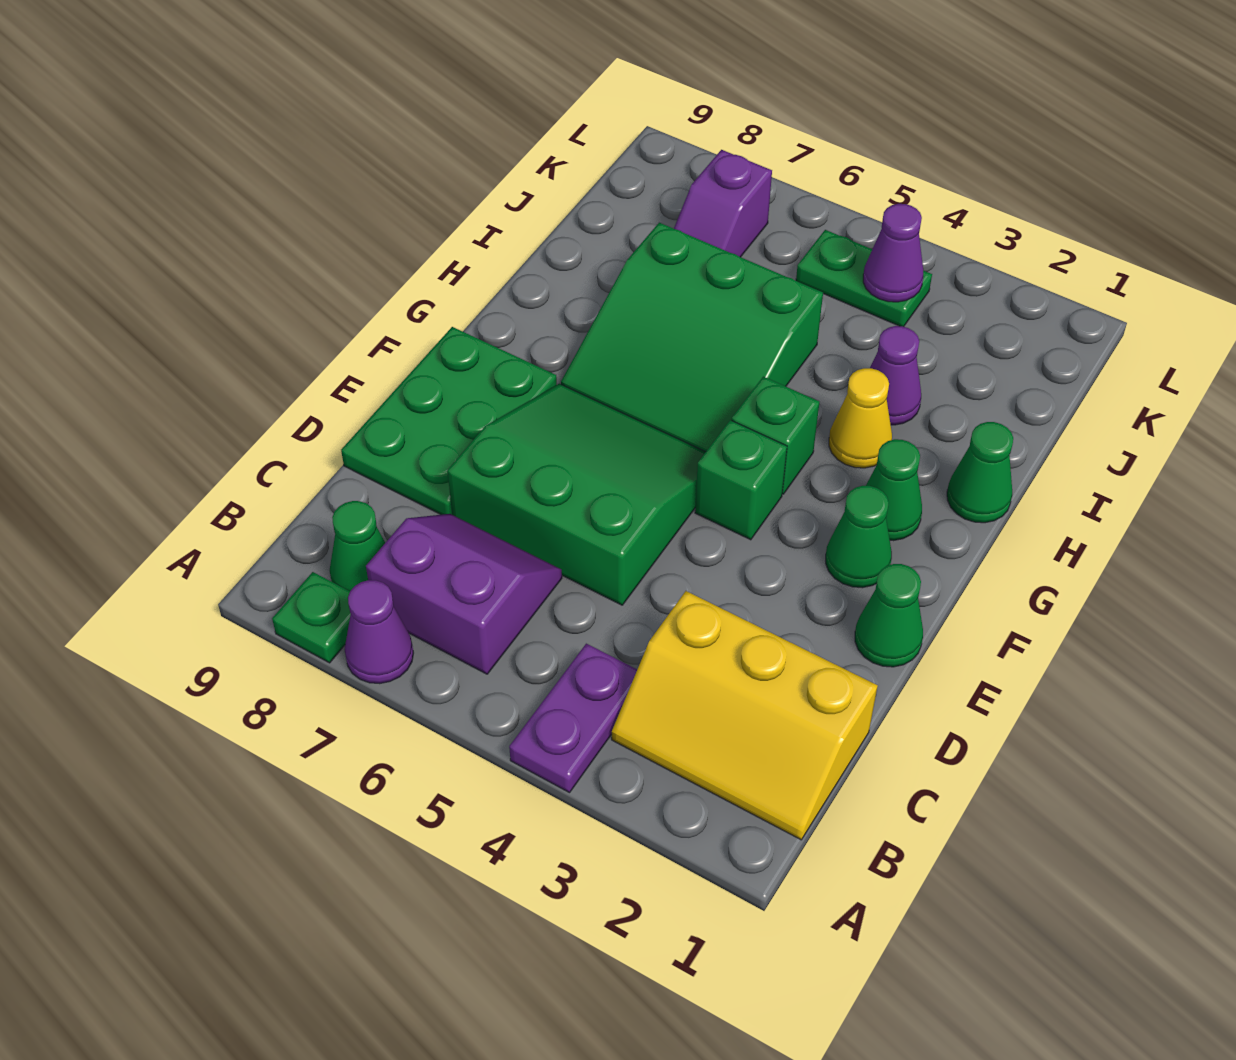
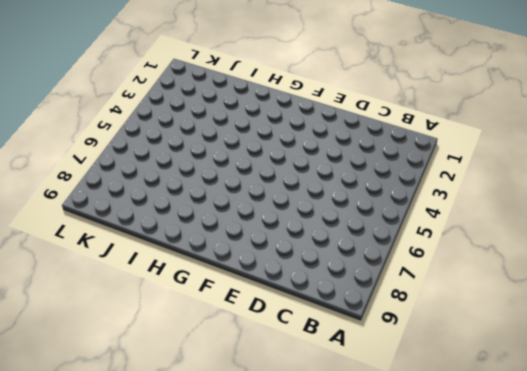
none -> purple 1x2 plate [509,644,637,793]
none -> purple 1x1 cone [345,580,413,684]
none -> green 1x1 plate [272,572,351,663]

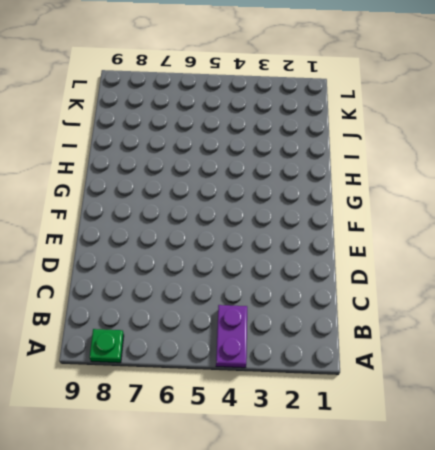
none -> purple 1x1 cone [345,580,413,684]
none -> yellow 2x3 slope [612,591,878,840]
none -> purple 2x2 slope [366,514,562,674]

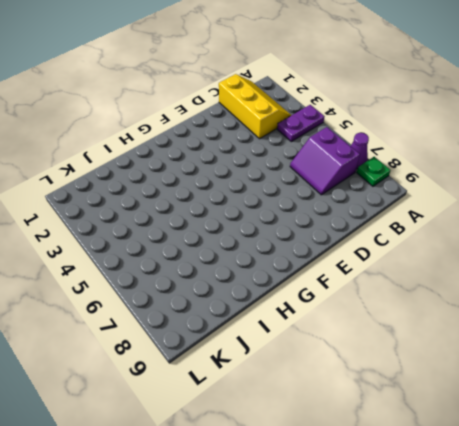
none -> green 1x1 cone [330,501,385,591]
none -> green 3x3 slope [447,384,705,605]
none -> green 2x3 plate [341,327,557,515]

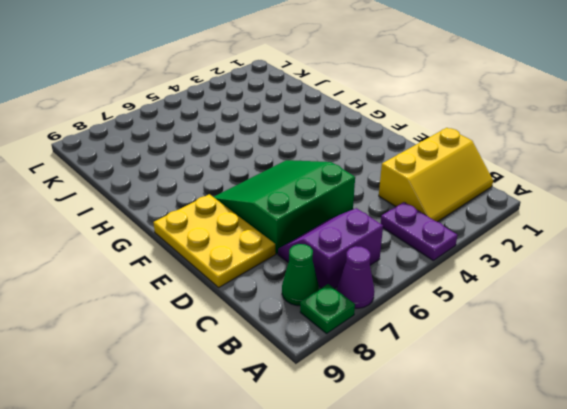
yellow 2x3 plate [153,194,276,287] -> green 2x3 plate [341,327,557,515]
none -> green 1x1 cone [855,564,923,667]
none -> green 1x1 cone [826,486,892,588]
none -> green 1x1 brick [695,420,787,540]

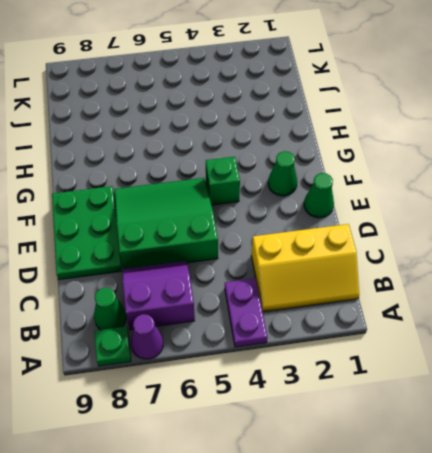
none -> green 1x1 cone [866,439,922,541]
none -> green 1x1 brick [732,377,819,494]
none -> green 3x3 slope [561,223,823,452]

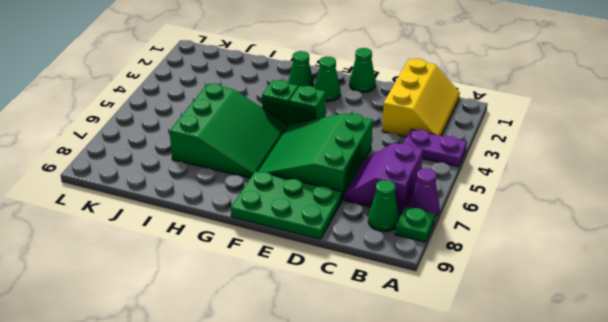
none -> green 1x1 cone [947,422,1013,523]
none -> yellow 1x1 cone [829,368,892,468]
none -> purple 1x1 cone [870,326,921,425]

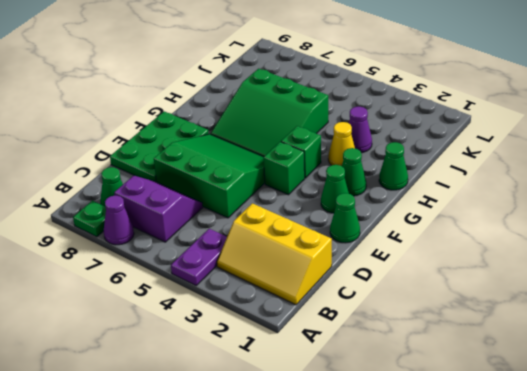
none -> purple 1x2 slope [674,150,772,257]
none -> green 1x2 plate [796,230,932,327]
none -> purple 1x1 cone [863,204,924,302]

